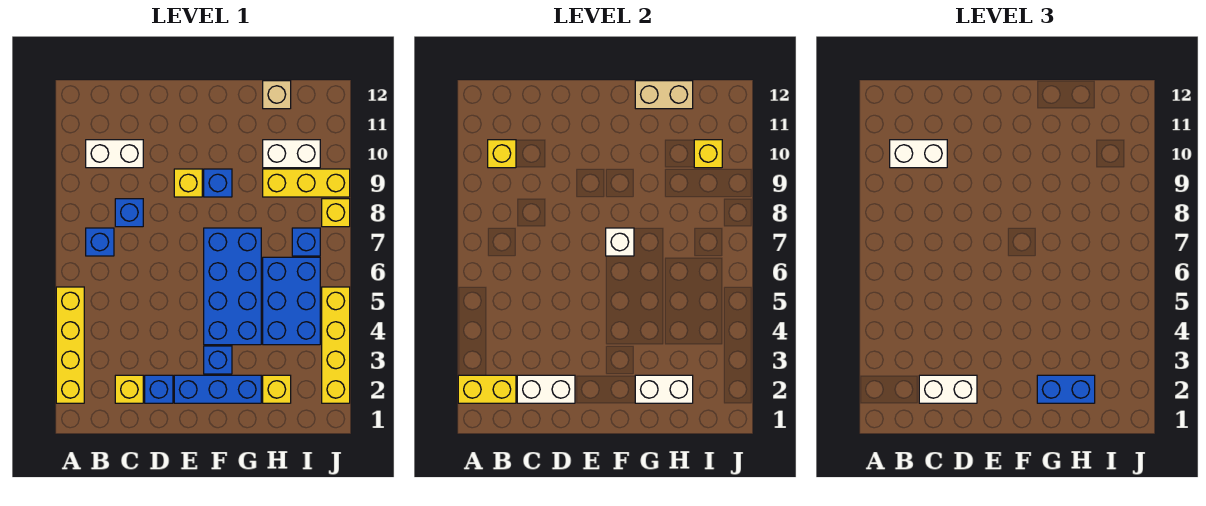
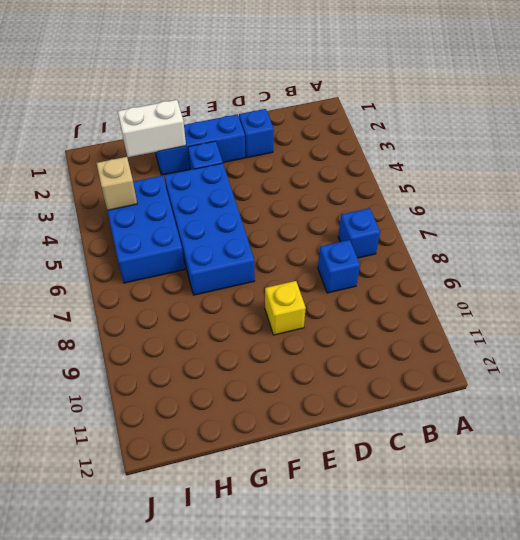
tan 1x1 brick [97,157,137,210] -> tan 1x1 brick moved to [263,81,291,109]
none -> yellow 1x4 brick [56,287,84,403]
none -> white 1x2 brick [86,140,143,168]
none -> yellow 1x1 brick [115,375,143,403]

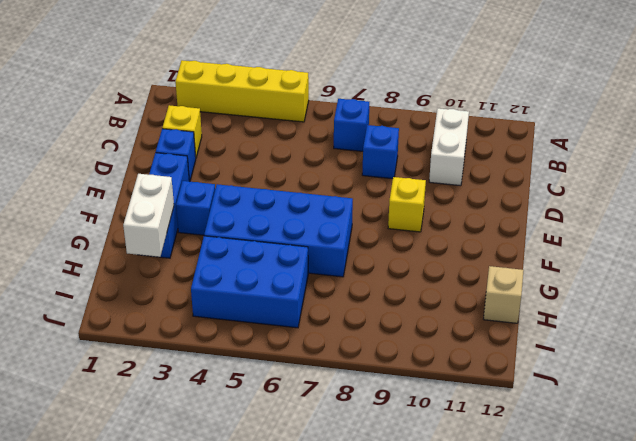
none -> blue 1x1 brick [204,169,232,197]
none -> yellow 1x1 brick [263,375,291,403]
none -> yellow 1x3 brick [263,169,350,197]

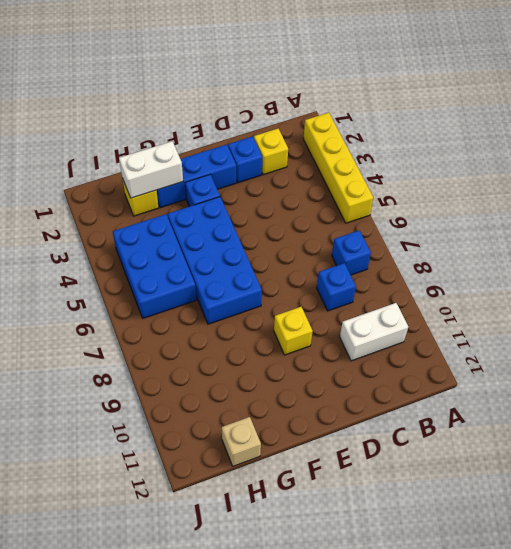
none -> blue 1x1 brick [204,169,232,197]
none -> yellow 1x3 brick [263,169,350,197]
none -> white 1x2 brick [263,140,320,168]

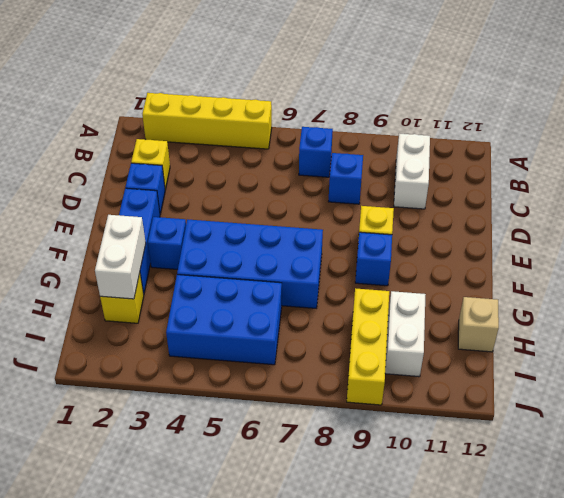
none -> blue 1x1 brick [292,228,320,256]
none -> yellow 1x4 brick [322,287,350,403]
none -> yellow 1x1 brick [322,199,350,227]

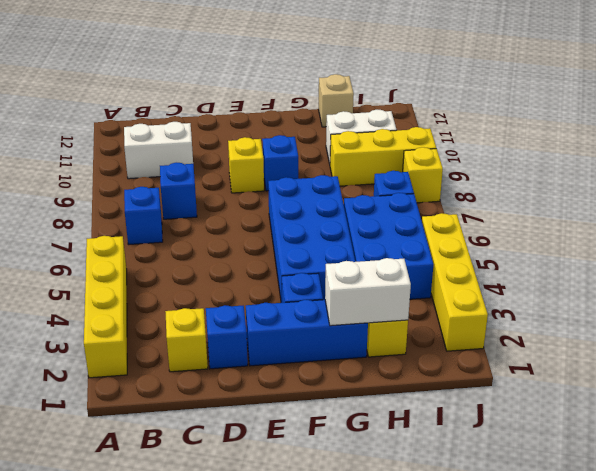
none -> yellow 1x2 brick [458,375,516,403]
none -> yellow 1x1 brick [488,140,516,168]
none -> white 1x2 brick [517,375,575,403]

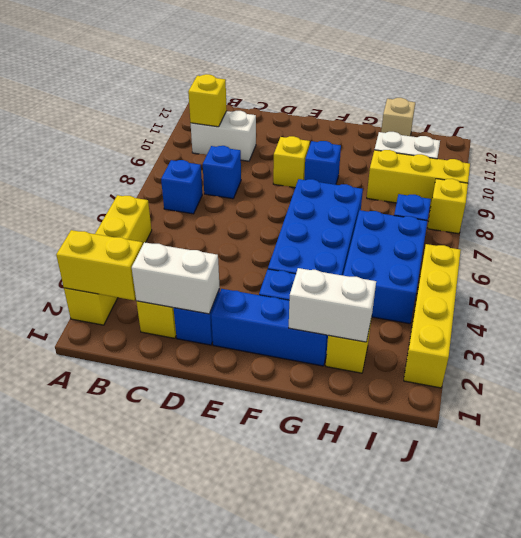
none -> white 1x1 brick [606,228,634,256]
none -> tan 1x2 brick [635,81,693,109]
none -> yellow 1x1 brick [694,140,722,168]

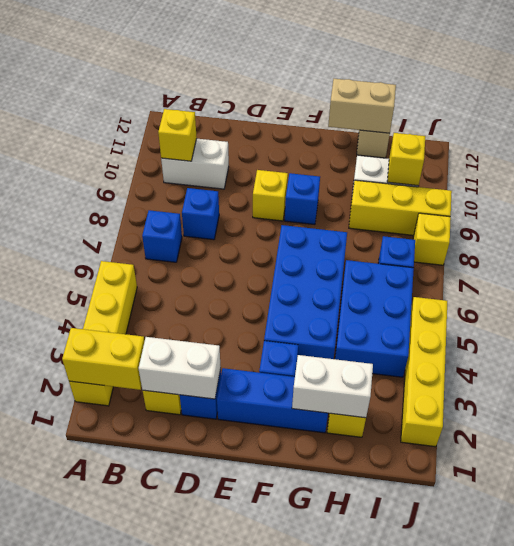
none -> white 1x1 brick [606,228,634,256]
none -> white 1x2 brick [890,140,947,168]
none -> white 1x2 brick [919,375,977,403]

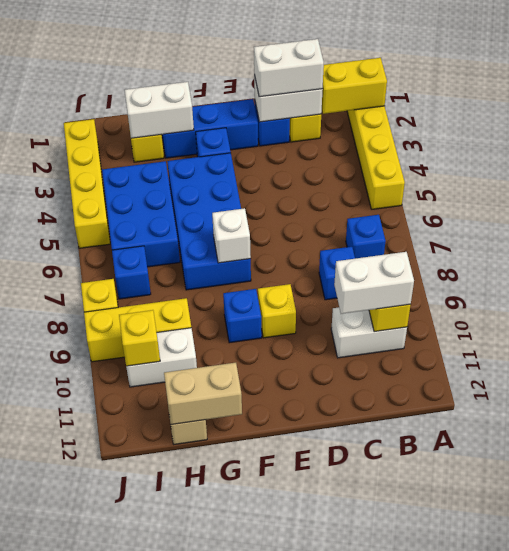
none -> blue 1x2 brick [1037,375,1095,403]

